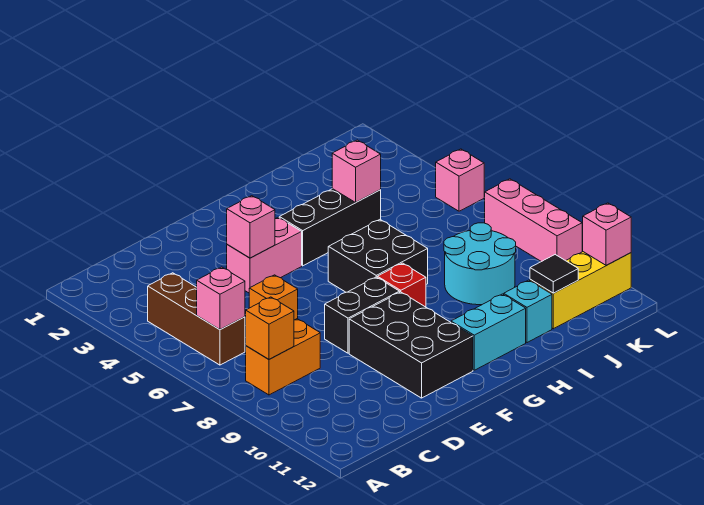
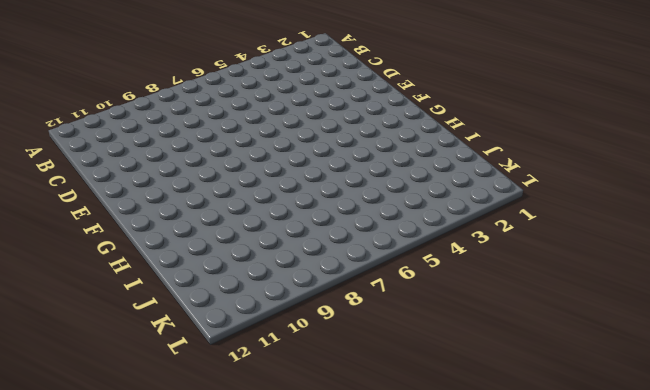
none -> brown 1x3 brick [148,273,245,365]
none -> orange 1x2 brick [246,319,320,395]
none -> orange 1x1 brick [249,275,298,320]

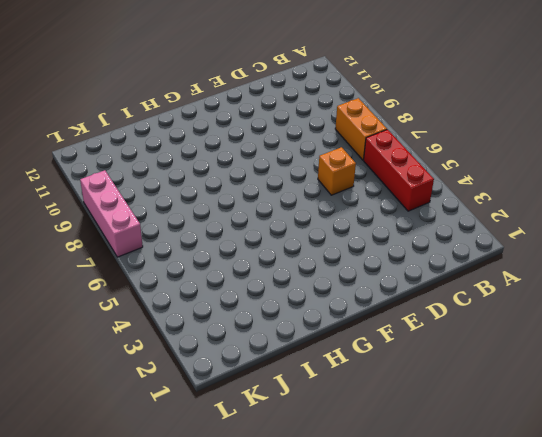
red 1x3 brick [364,130,434,211] -> brown 1x3 brick [148,273,245,365]
orange 1x2 brick [335,98,387,160] -> orange 1x2 brick turned to [246,319,320,395]
none -> pink 1x2 brick [227,217,302,293]
none -> black 1x2 brick [325,277,400,353]
none -> black 2x3 brick [349,292,473,398]

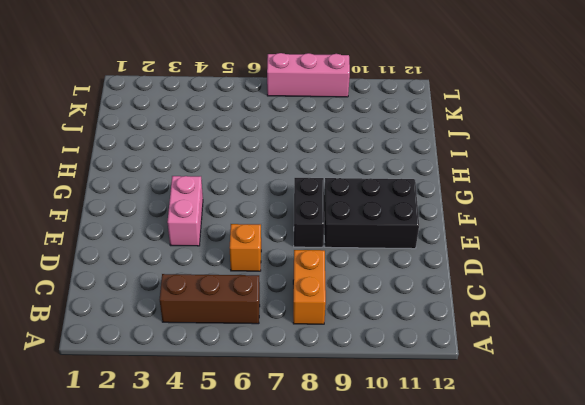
none -> black 1x3 brick [279,189,381,266]
none -> black 2x2 brick [328,220,428,292]
none -> red 1x1 brick [377,263,426,307]

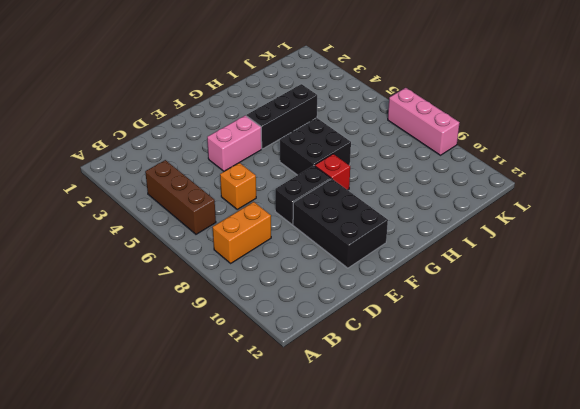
none -> cyan 1x2 brick [451,294,526,370]
none -> cyan 2x2 round brick [444,223,516,305]
none -> cyan 1x1 brick [504,280,552,343]

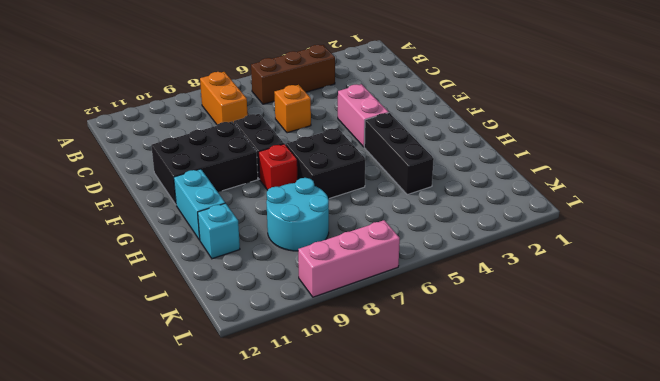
none -> yellow 1x3 brick [530,252,631,329]
none -> pink 1x1 brick [436,149,484,211]
none -> pink 1x1 brick [197,267,245,330]

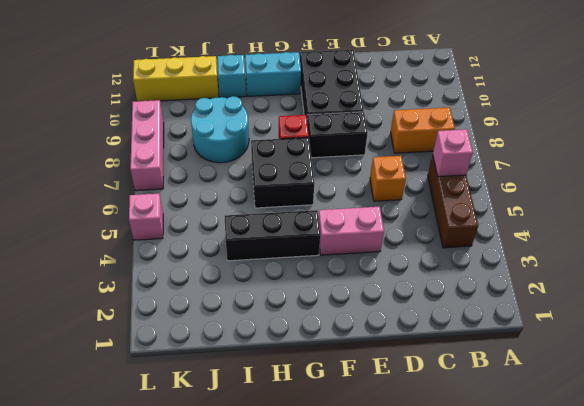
none -> orange 1x1 brick [246,297,294,359]
none -> pink 1x1 brick [227,196,275,258]
none -> pink 1x1 brick [332,140,381,202]

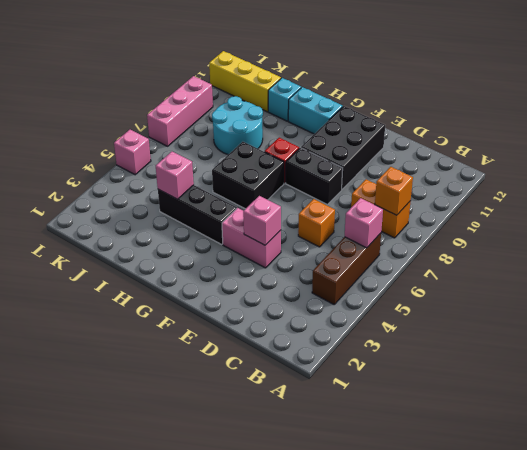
none -> black 1x1 tile [530,255,578,293]
none -> pink 1x1 brick [583,203,631,265]

